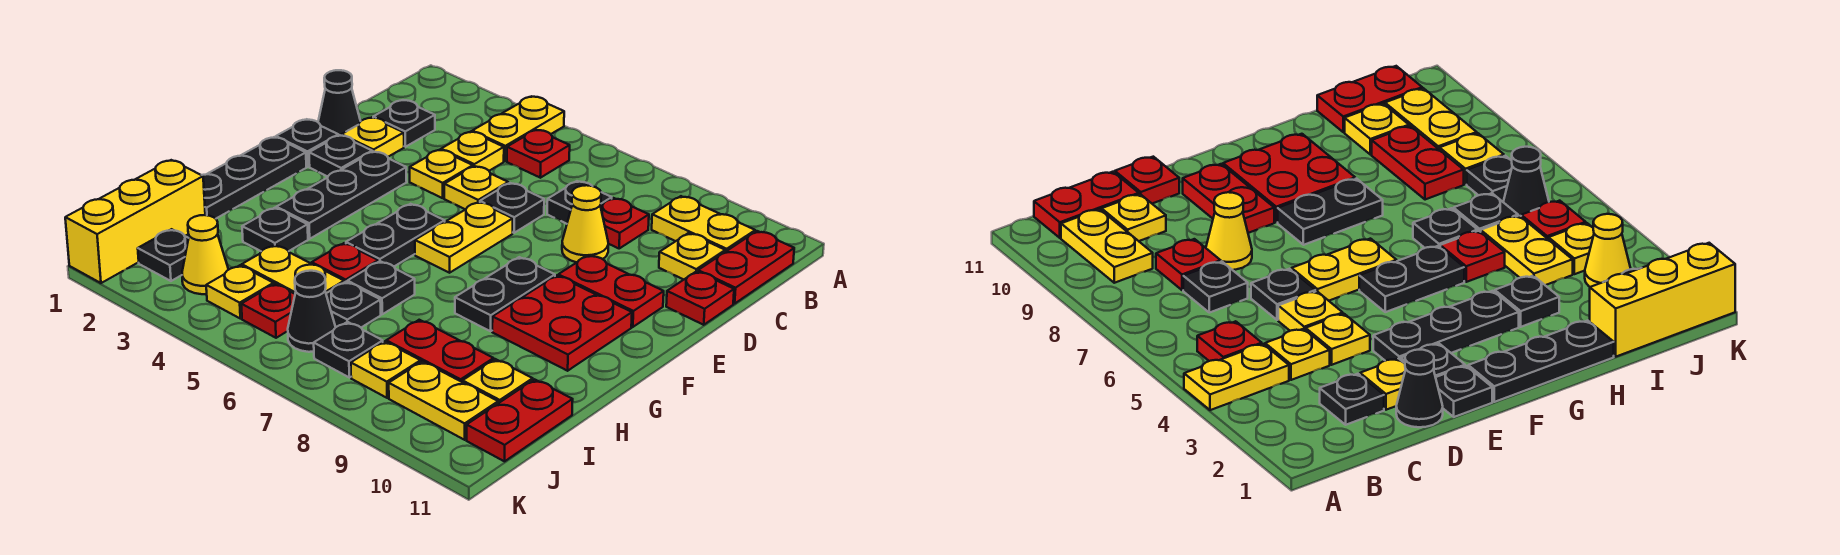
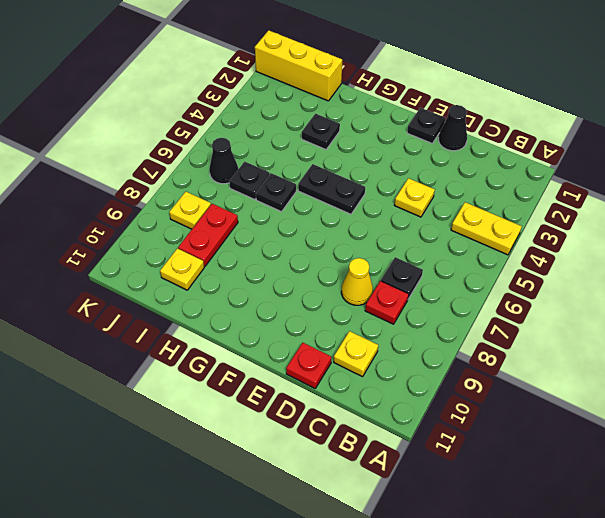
none -> red 1x1 plate [507,130,570,178]
none -> yellow 1x2 plate [652,196,755,252]
none -> red 1x2 plate [698,231,794,304]
none -> black 1x1 plate [373,100,435,147]

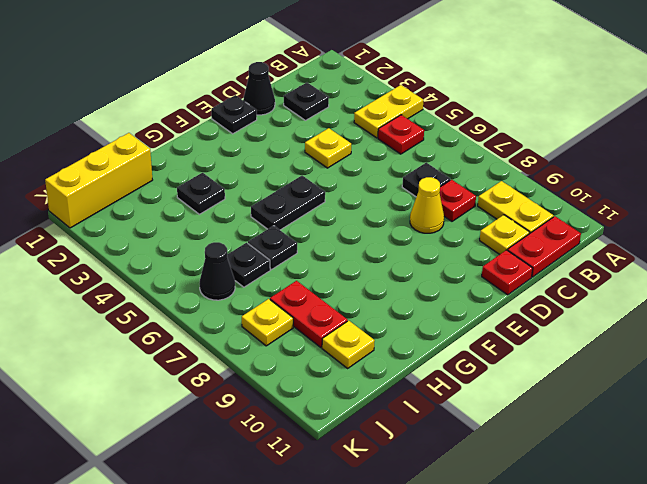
none -> yellow 1x1 plate [441,132,504,171]
none -> yellow 1x1 plate [341,117,404,157]
none -> yellow 1x1 plate [444,166,508,209]
none -> black 1x1 plate [480,183,544,233]

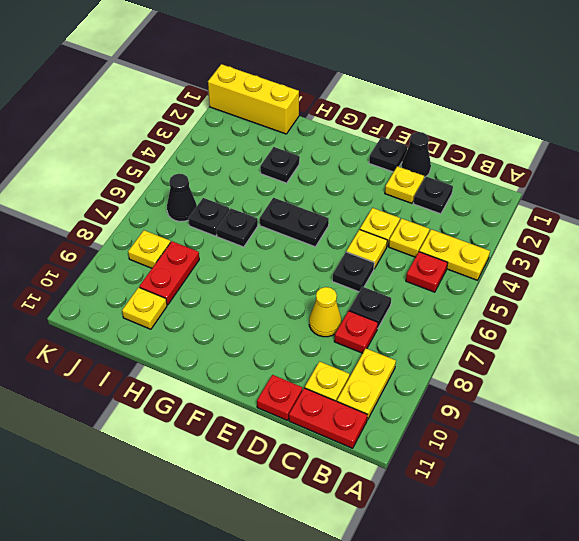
none -> black 1x1 plate [309,135,372,177]
none -> black 1x3 plate [276,151,407,239]
none -> yellow 1x2 plate [415,202,513,273]
none -> red 1x2 plate [558,255,664,327]

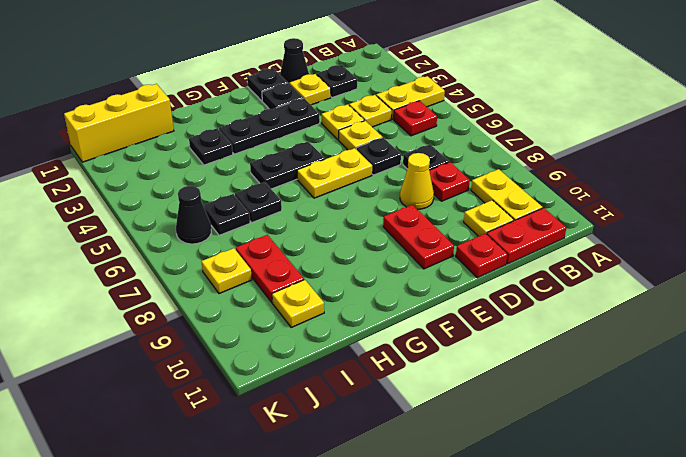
none -> black 1x3 plate [202,137,306,219]
none -> black 1x2 plate [455,257,555,331]
none -> red 2x2 plate [492,275,632,371]
none -> red 1x1 plate [312,243,378,282]

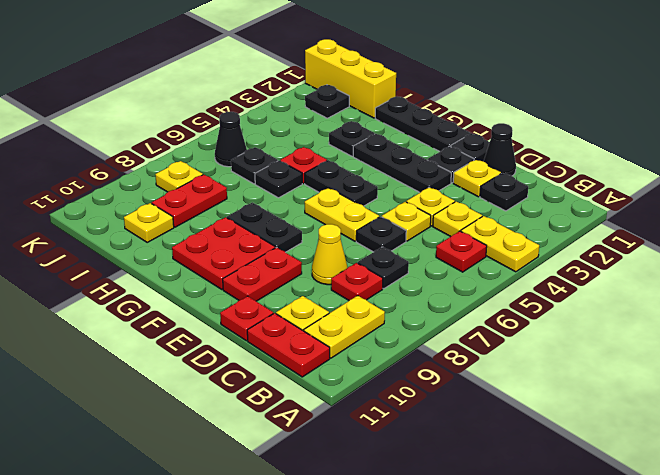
none -> yellow 1x2 plate [242,245,344,294]
none -> red 1x2 plate [467,379,573,461]
none -> yellow 1x1 cone [182,215,229,294]
none -> yellow 1x1 plate [206,265,274,319]

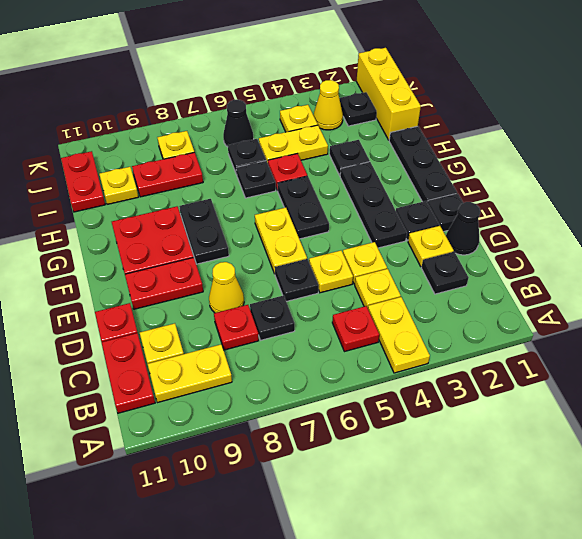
none -> red 1x1 plate [241,284,295,338]
none -> black 1x1 plate [314,322,383,378]
none -> yellow 1x2 plate [389,361,498,440]

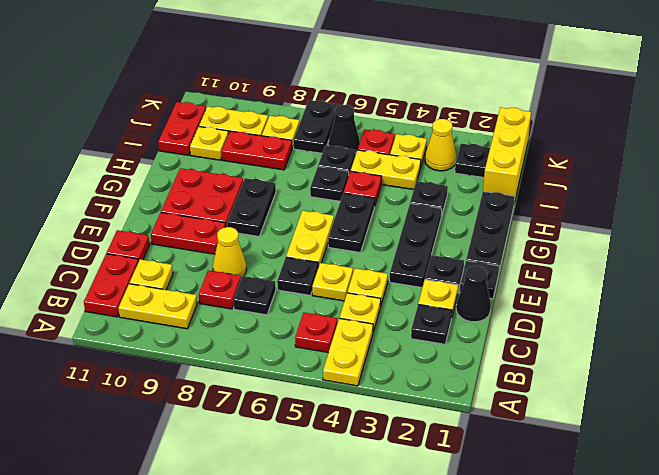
black 1x2 plate [294,100,338,153] -> black 1x1 plate [314,322,383,378]

